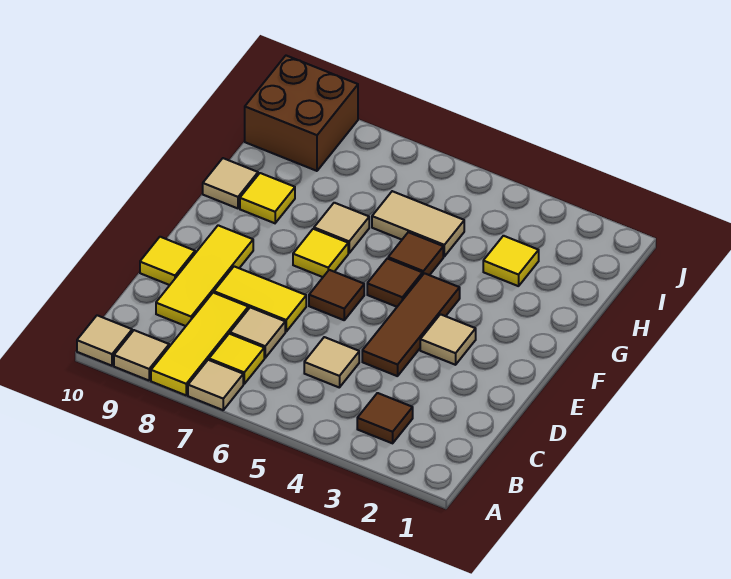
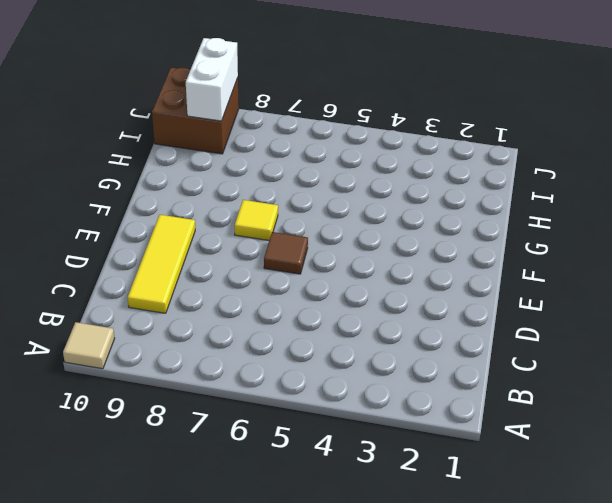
white 1x2 brick [186,38,238,121] -> none
none -> tan 1x1 tile [188,360,243,410]
none -> yellow 1x3 tile [151,293,248,395]
none -> tan 1x1 tile [114,330,169,380]

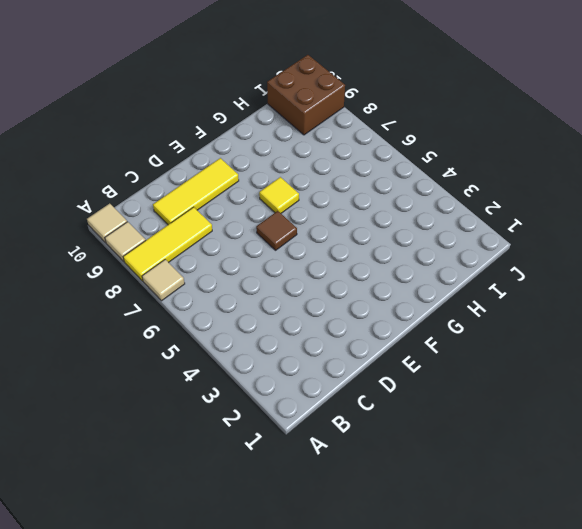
none -> brown 1x1 tile [357,393,413,443]
none -> yellow 1x1 tile [209,334,264,384]
none -> tan 1x1 tile [304,337,359,388]

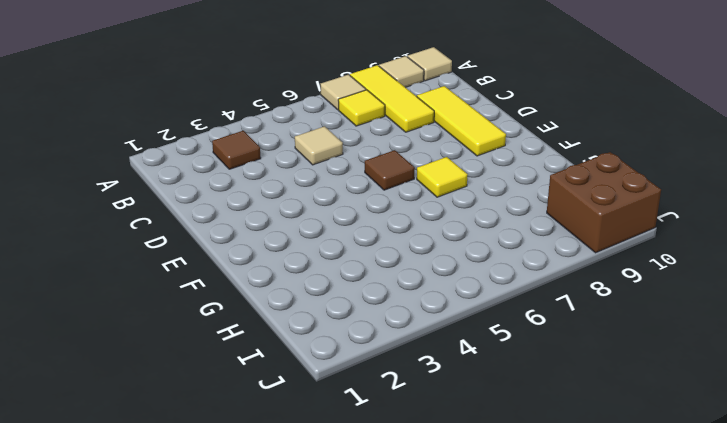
none -> tan 1x1 tile [230,307,285,358]
none -> brown 1x3 tile [362,273,460,376]
none -> yellow 1x2 tile [214,266,306,331]

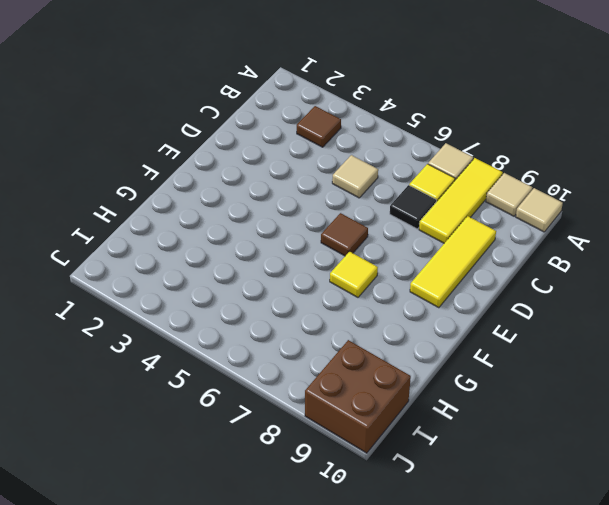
black 1x1 tile [390,185,436,229] -> tan 1x1 tile [230,307,285,358]
none -> brown 1x3 tile [362,273,460,376]
none -> yellow 1x2 tile [214,266,306,331]
none -> yellow 1x1 tile [140,237,195,285]

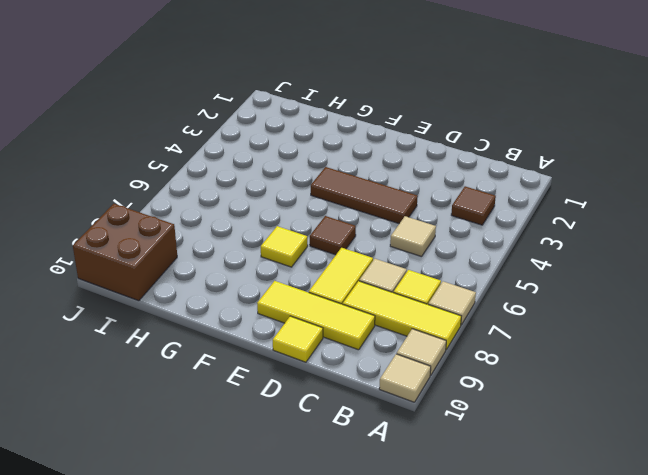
none -> tan 1x1 tile [420,314,476,365]
none -> brown 1x1 tile [367,258,422,307]
none -> brown 1x1 tile [388,232,443,275]

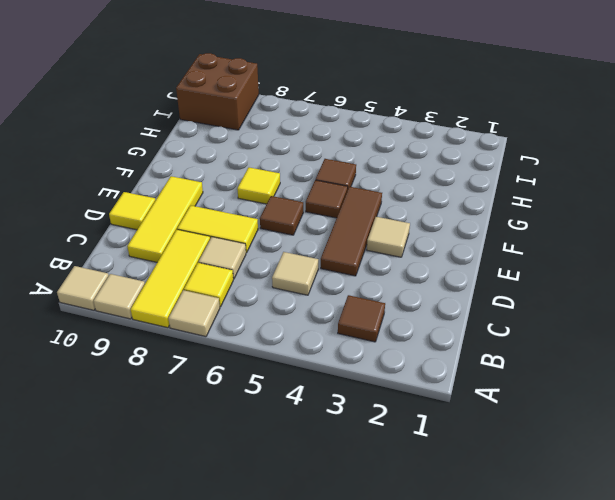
none -> tan 1x1 tile [314,203,369,253]
none -> yellow 1x1 tile [240,173,295,223]
none -> tan 1x1 tile [203,158,258,208]

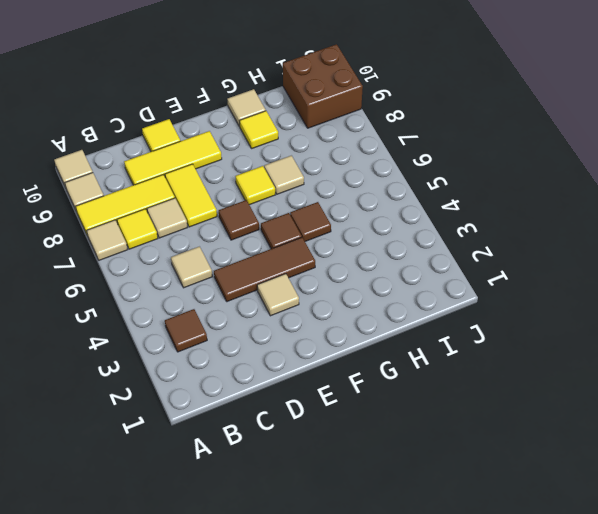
none -> yellow 1x1 tile [483,236,539,286]
none -> tan 1x2 tile [372,191,464,256]

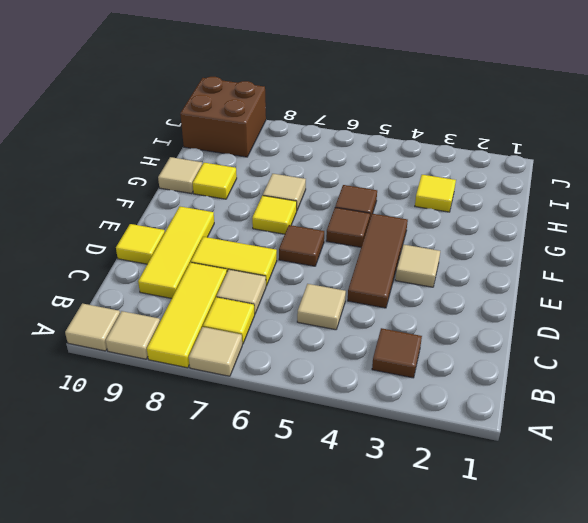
none -> tan 1x2 tile [372,191,464,256]

